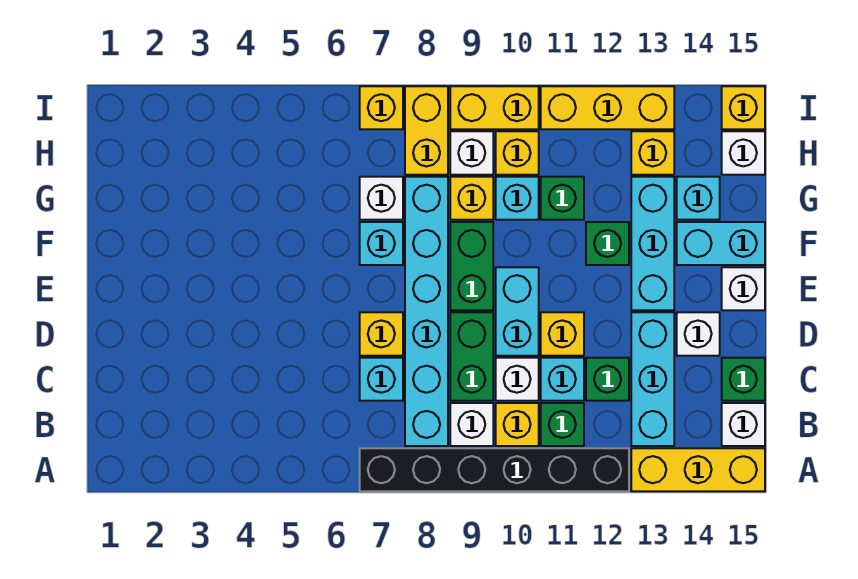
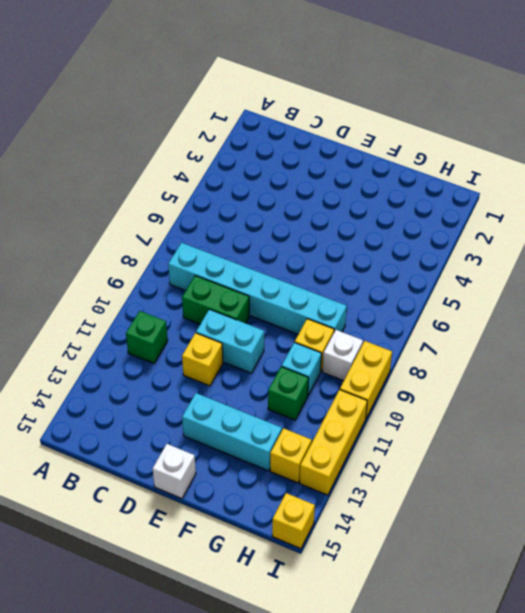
none -> black 1x6 brick [360,448,629,491]
none -> yellow 1x3 brick [631,448,765,491]
none -> white 1x1 brick [450,403,493,446]
none -> yellow 1x1 brick [496,403,539,446]

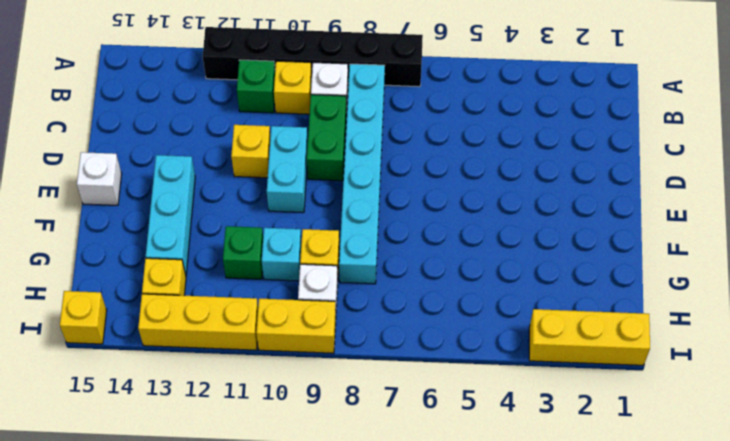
yellow 1x3 brick [529,309,650,365] -> yellow 1x3 brick moved to [631,448,765,491]
none -> cyan 1x3 brick [631,312,674,446]
none -> white 1x1 brick [722,403,765,446]
none -> cyan 1x1 brick [360,358,403,401]
none -> white 1x1 brick [496,358,539,401]

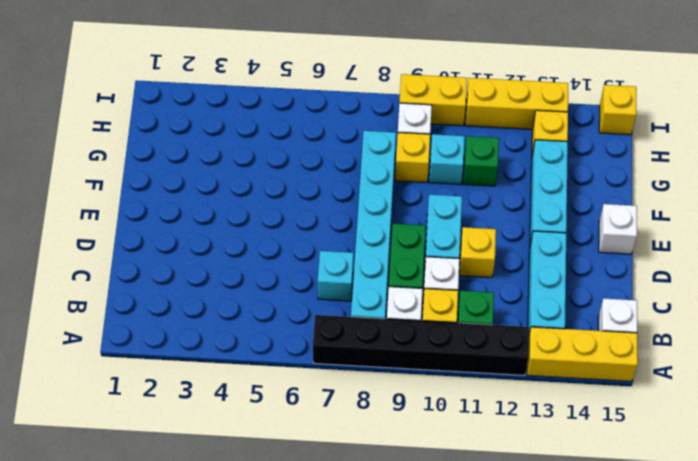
none -> cyan 1x1 brick [541,358,584,401]
none -> green 1x1 brick [586,358,629,401]
none -> green 1x1 brick [722,358,765,401]
none -> yellow 1x1 brick [360,312,403,356]

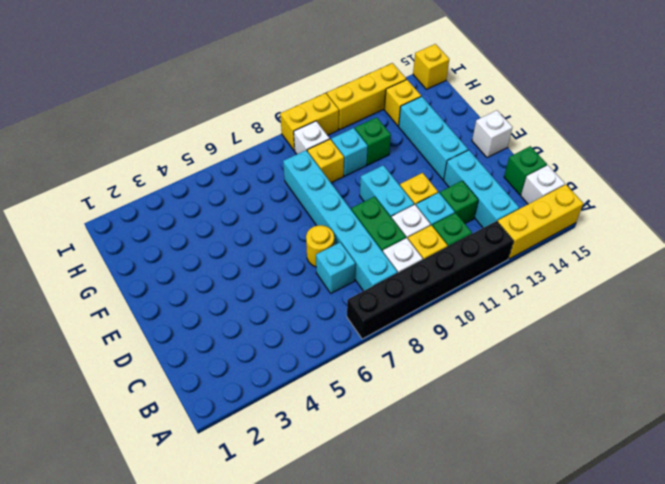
yellow 1x1 round brick [306,225,334,267] -> yellow 1x1 brick [360,312,403,356]
none -> white 1x1 brick [677,312,720,356]
none -> green 1x2 brick [450,222,493,310]
none -> cyan 1x1 brick [360,222,403,265]
none -> green 1x1 brick [586,222,629,265]

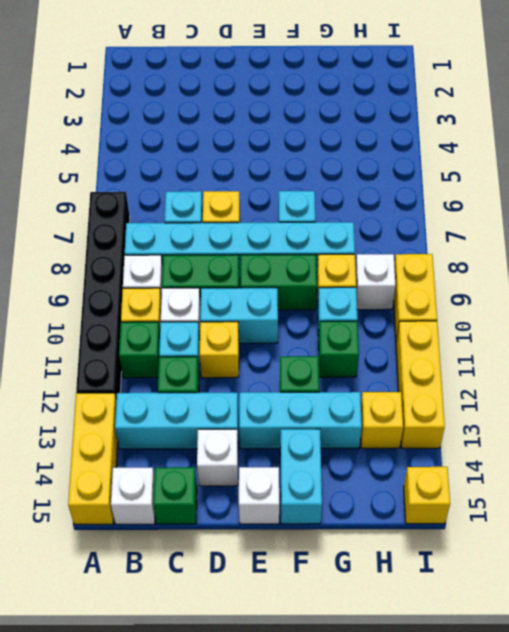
none -> white 1x1 brick [360,177,403,220]
none -> cyan 1x1 brick [677,177,720,220]
none -> yellow 1x2 brick [405,86,448,175]
none -> yellow 1x1 brick [496,131,539,175]

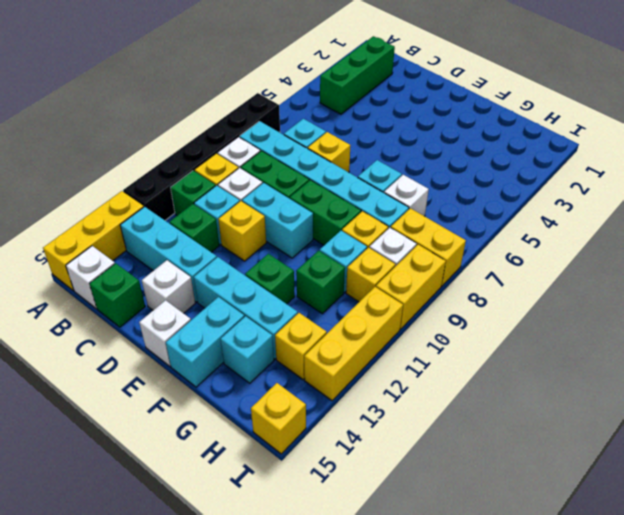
green 1x3 brick [320,36,395,114] -> none
none -> white 1x1 brick [722,131,765,175]
none -> yellow 1x1 brick [360,86,403,129]

